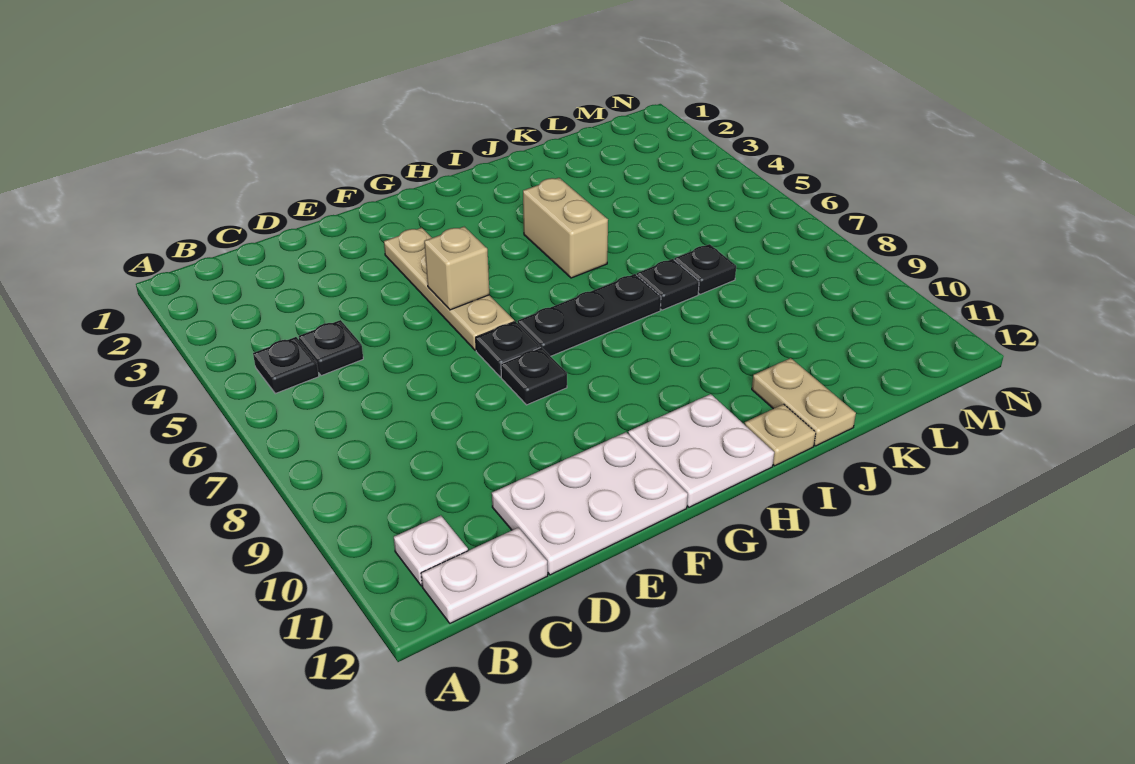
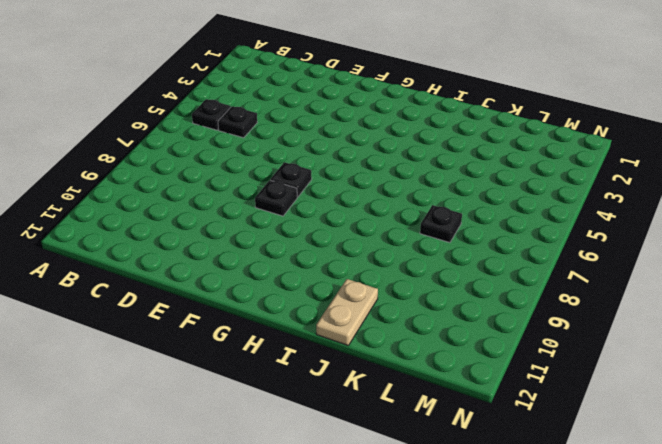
none -> white 1x1 plate [394,516,468,586]
none -> white 1x2 plate [421,528,548,623]
none -> white 2x3 plate [492,432,688,575]

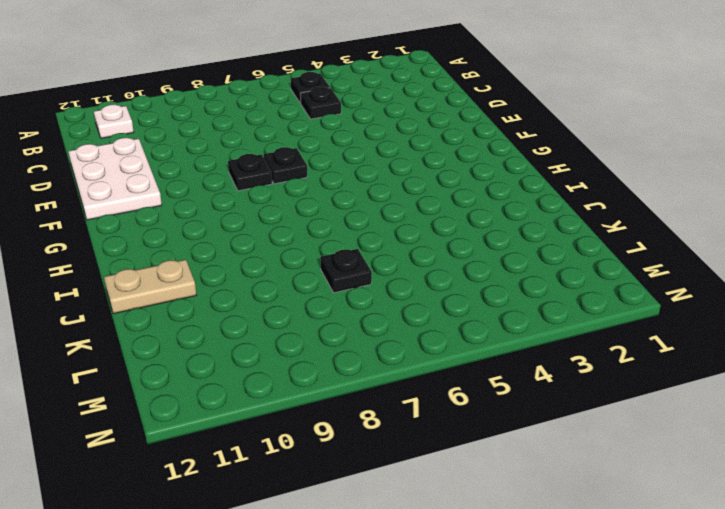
none -> white 1x2 plate [421,528,548,623]
none -> tan 1x4 plate [384,228,514,350]
none -> black 1x3 plate [518,274,661,356]

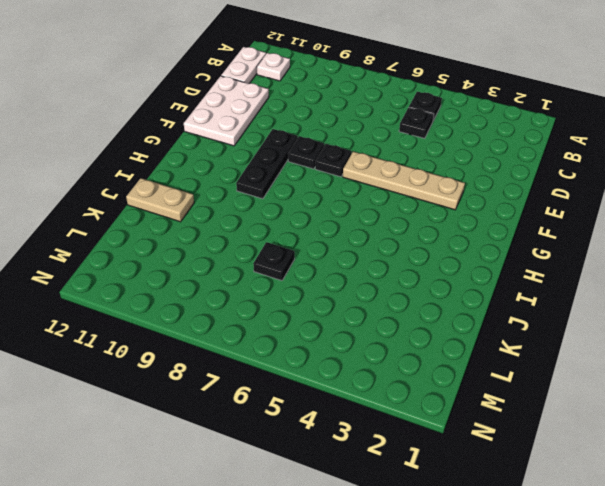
black 1x3 plate [236,129,298,199] -> black 1x3 plate moved to [518,274,661,356]
none -> white 2x2 plate [628,394,774,507]
none -> tan 1x2 brick [523,178,608,278]
none -> tan 1x1 plate [744,404,816,466]

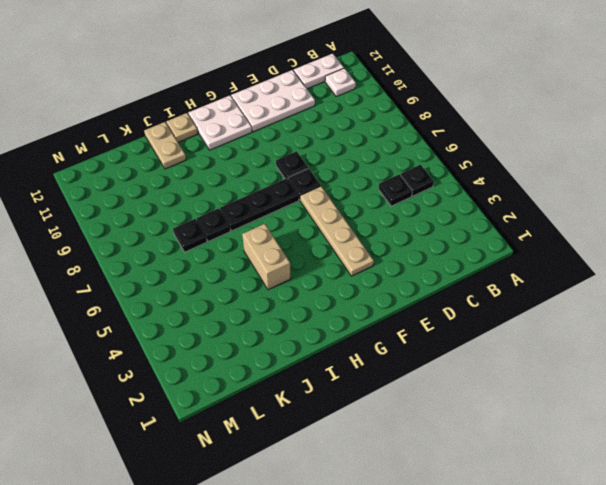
none -> tan 1x1 brick [424,227,489,310]

